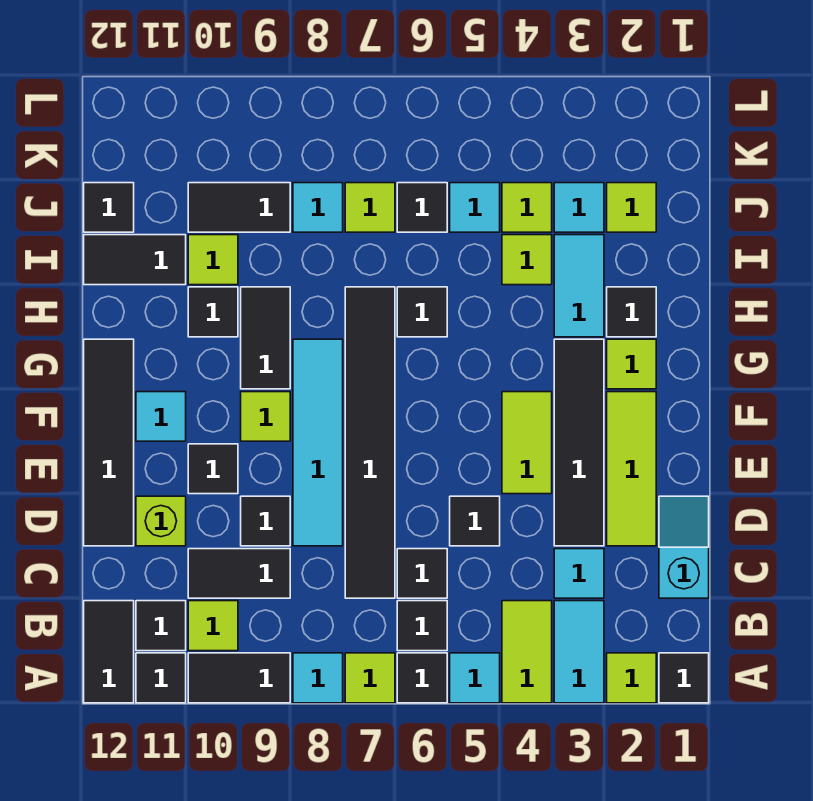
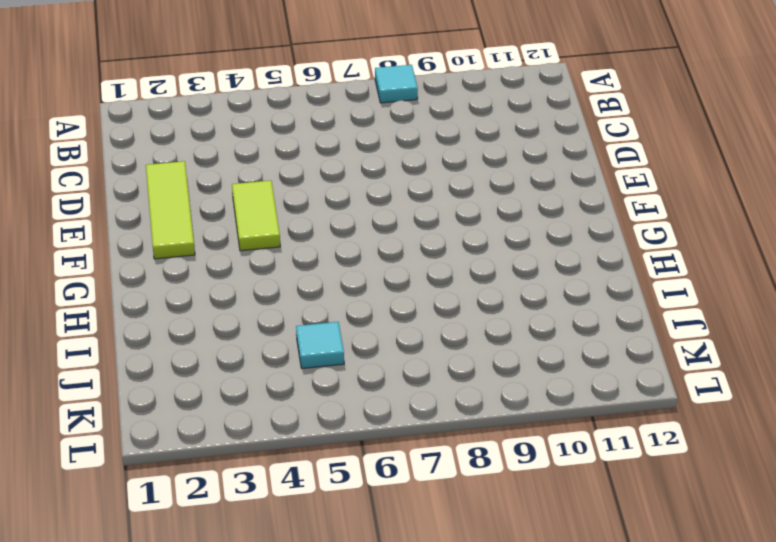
none -> black 1x1 tile [659,653,709,703]
none -> lime 1x1 tile [607,653,656,703]
none -> cyan 1x2 tile [554,601,604,703]
none -> lime 1x2 tile [502,601,552,703]

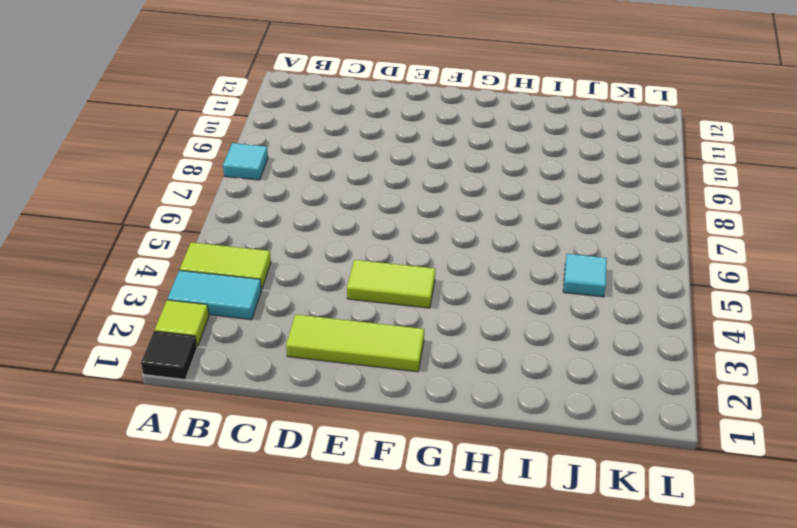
none -> cyan 1x1 tile [450,653,500,703]
none -> black 1x1 tile [397,653,447,703]
none -> lime 1x1 tile [345,653,395,703]
none -> black 1x2 tile [188,653,290,703]

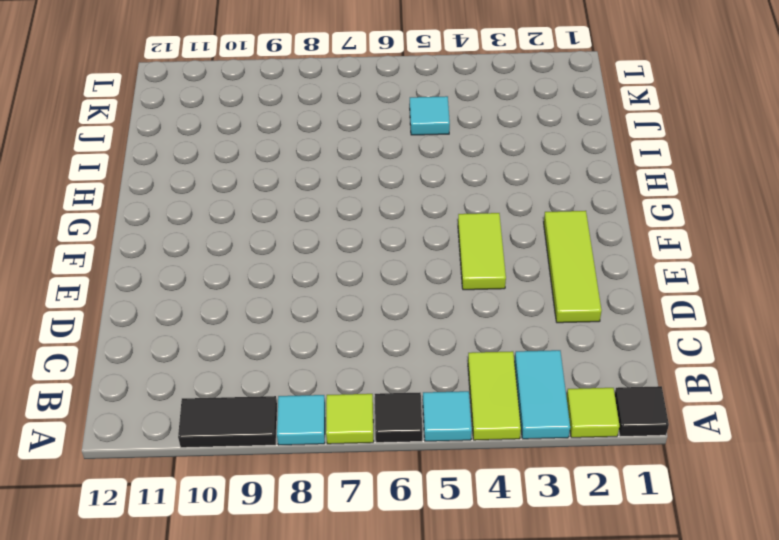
none -> black 1x1 tile [136,653,186,703]
none -> black 1x2 tile [84,601,134,703]
none -> black 1x1 tile [397,601,447,651]
none -> lime 1x1 tile [188,601,238,651]

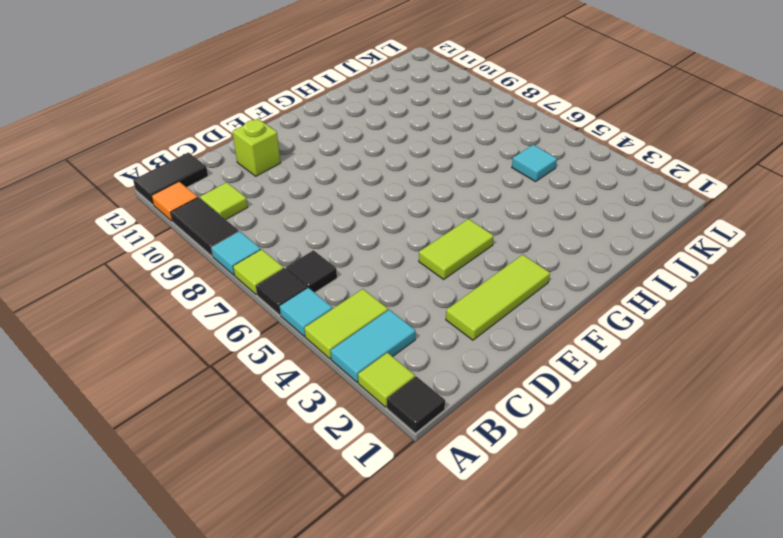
orange 1x1 tile [152,182,198,221] -> black 1x1 tile [136,653,186,703]
none -> black 1x1 tile [136,601,186,651]
none -> cyan 1x2 slope [659,496,709,598]
none -> cyan 1x1 tile [554,549,604,598]
none -> black 1x1 tile [397,549,447,598]

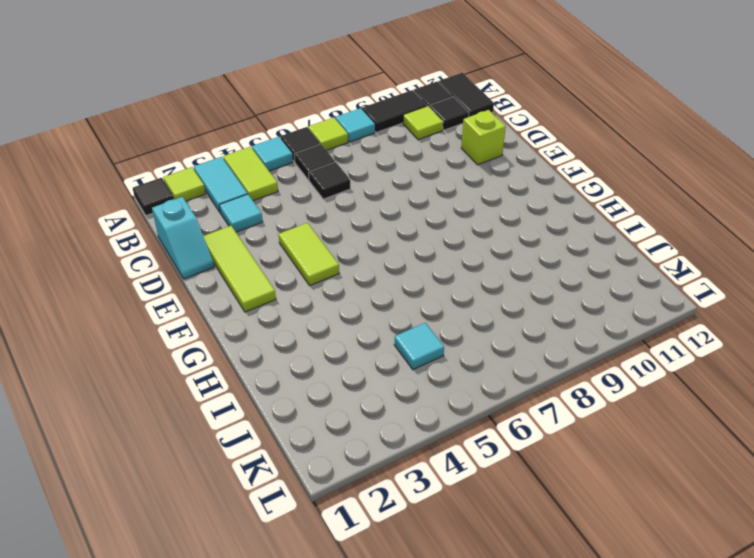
none -> black 1x6 tile [345,287,395,598]
none -> black 1x2 tile [188,549,290,598]
none -> black 1x4 tile [554,339,604,546]
none -> black 1x1 tile [450,496,500,546]

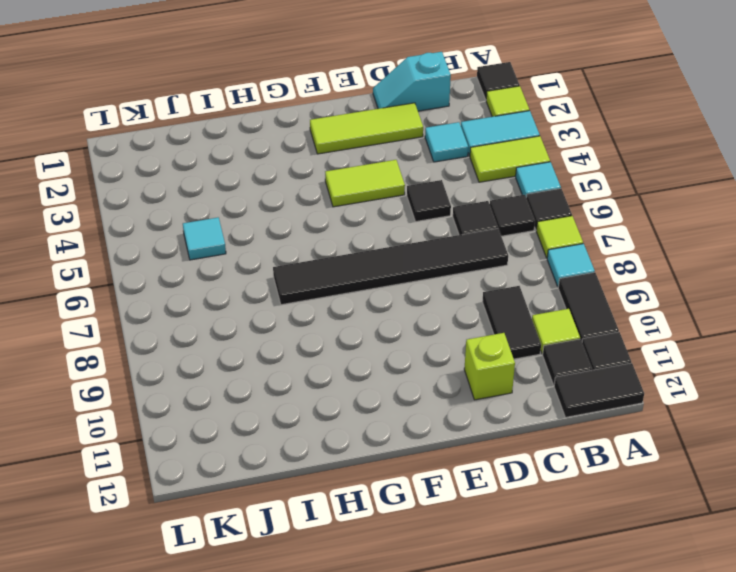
none -> black 1x4 tile [554,339,604,546]
none -> cyan 1x4 tile [293,339,343,546]
none -> black 1x1 tile [241,496,290,546]
none -> black 1x4 tile [84,339,134,546]

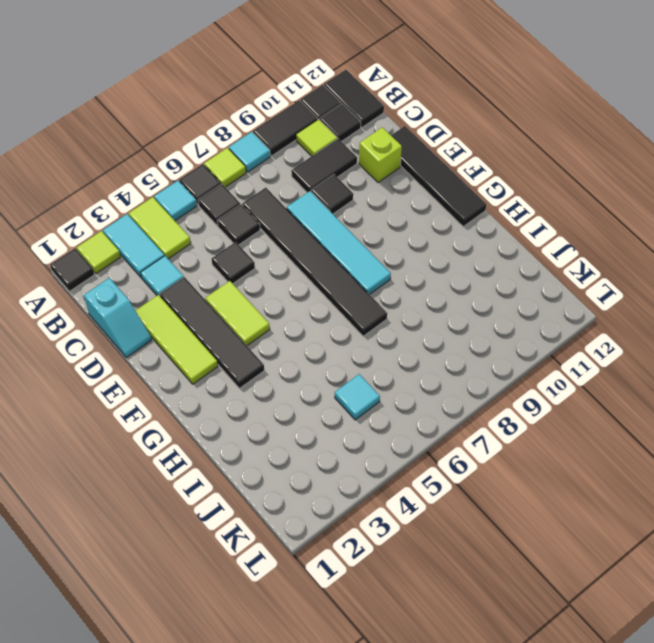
none -> black 1x1 tile [188,444,238,494]
none -> lime 1x1 tile [241,392,290,441]
none -> cyan 1x1 tile [136,392,186,441]
none -> lime 1x1 tile [607,339,656,389]

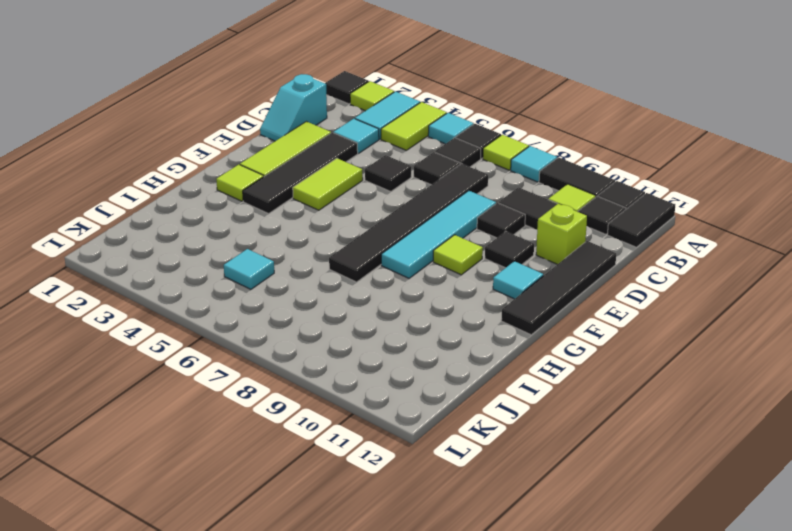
none -> black 1x2 tile [241,287,290,389]
none -> black 1x1 tile [607,287,656,337]
none -> cyan 1x2 tile [554,235,604,337]
none -> black 1x1 tile [397,287,447,337]

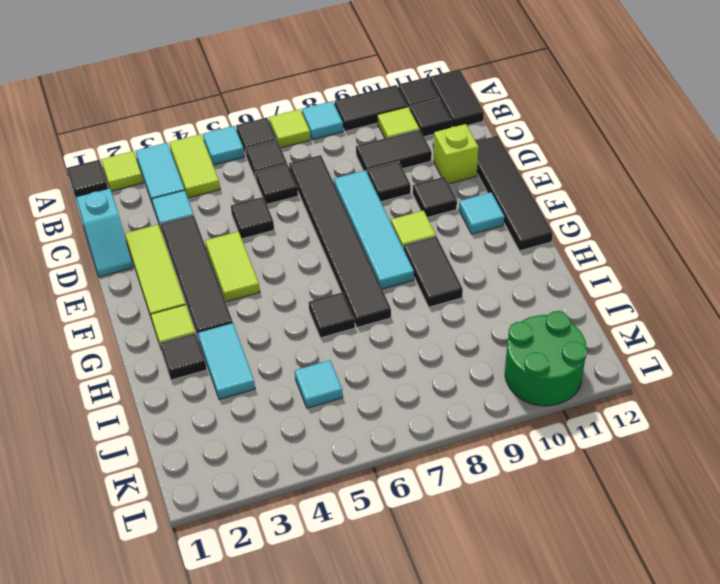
green 2x2 round brick [505,311,587,406] -> none
none -> black 1x1 tile [188,287,238,337]
none -> lime 1x1 tile [502,235,552,285]
none -> lime 1x1 tile [188,235,238,285]
none -> black 1x2 tile [84,235,186,285]

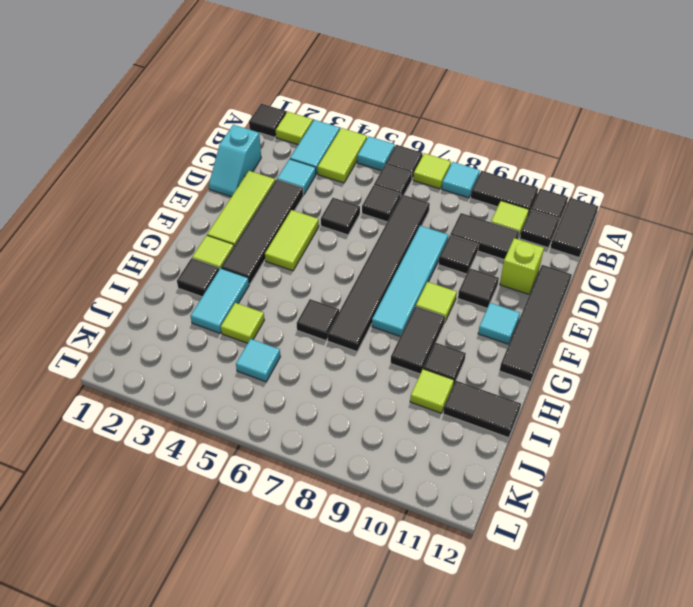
none -> lime 1x1 tile [607,183,656,232]
none -> cyan 1x1 tile [554,183,604,232]
none -> lime 1x1 tile [502,183,552,232]
none -> black 1x1 tile [397,183,447,232]

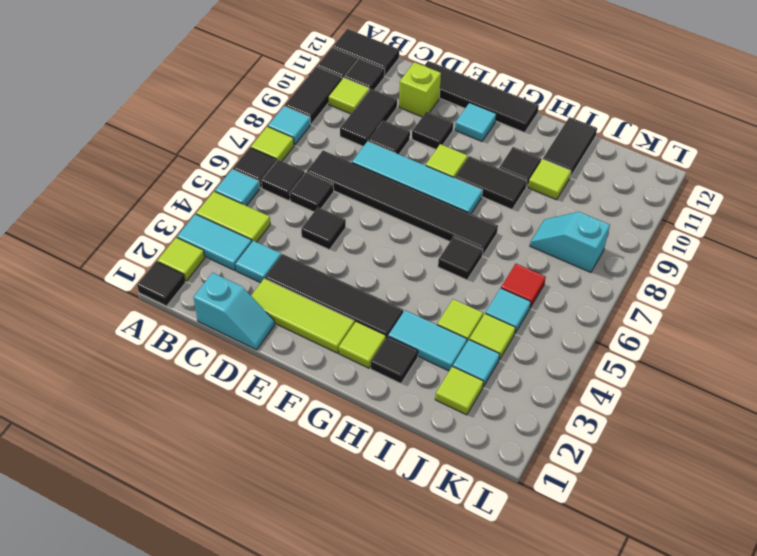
red 1x1 tile [501,264,546,308] -> black 1x1 tile [397,183,447,232]
cyan 1x2 slope [530,212,610,273] -> cyan 1x1 tile [293,183,343,232]
none -> lime 1x2 tile [502,392,552,494]
none -> lime 1x1 tile [345,183,395,232]
none -> black 1x2 tile [188,183,290,232]
none -> black 1x1 tile [84,183,134,232]

